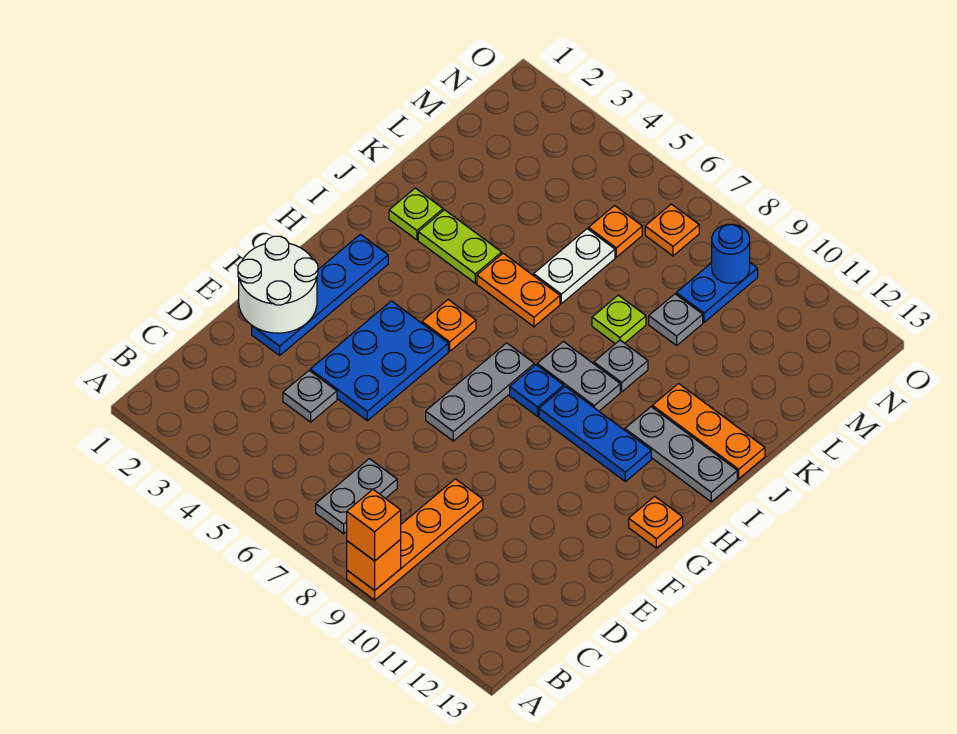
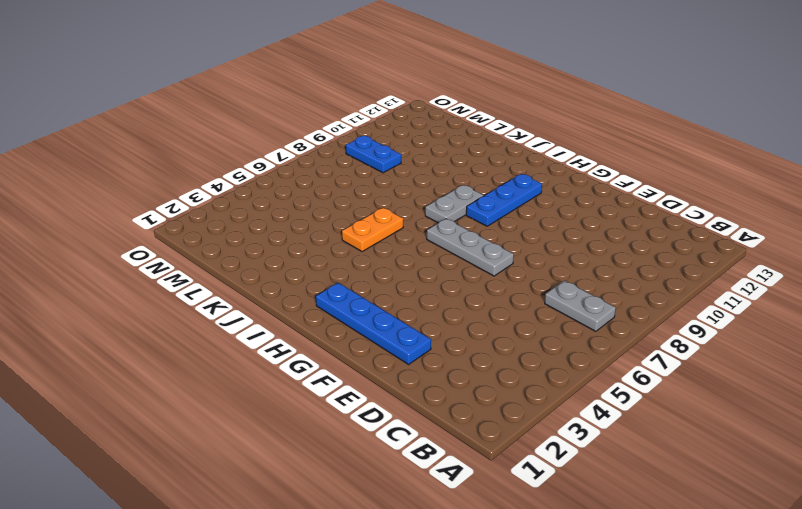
none -> orange 1x4 plate [347,479,483,600]
none -> grey 1x1 plate [283,371,337,422]
none -> blue 2x3 plate [310,301,448,421]

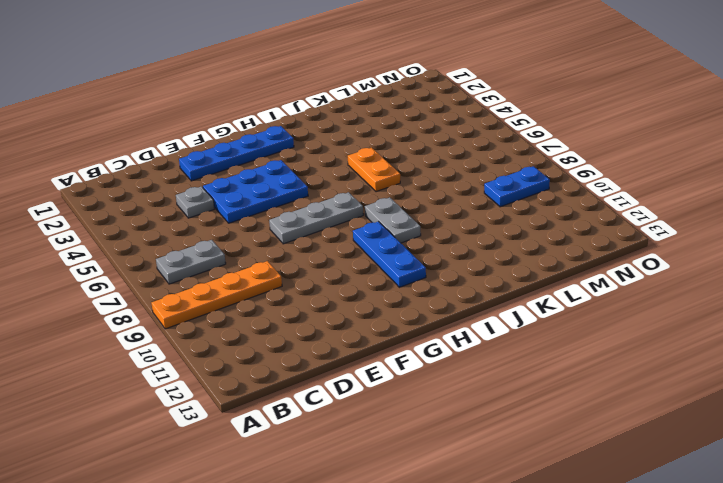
none -> orange 1x1 plate [629,496,683,548]
none -> orange 1x1 plate [422,300,476,351]
none -> blue 1x1 plate [510,365,564,416]

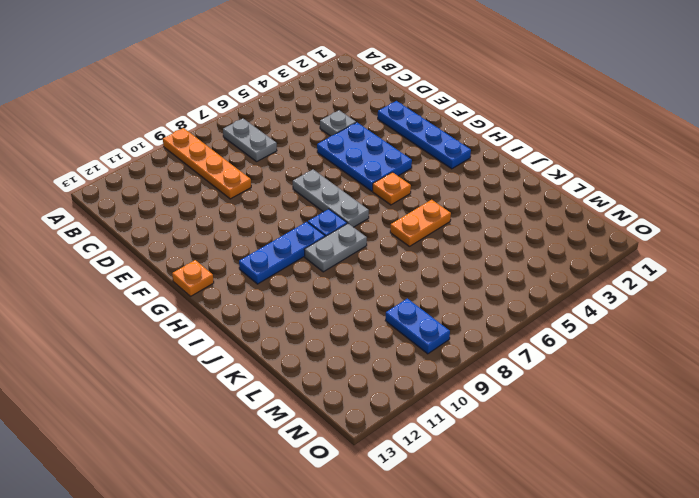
none -> grey 1x3 plate [625,407,737,502]
none -> lime 1x1 plate [389,188,443,240]
none -> lime 1x2 plate [418,210,502,283]

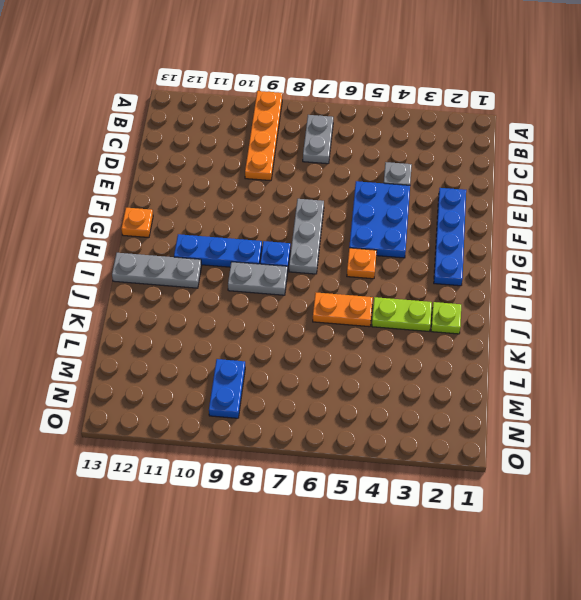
none -> grey 1x1 plate [594,340,648,392]
none -> orange 1x3 plate [652,384,765,479]
none -> white 1x2 plate [534,229,615,304]

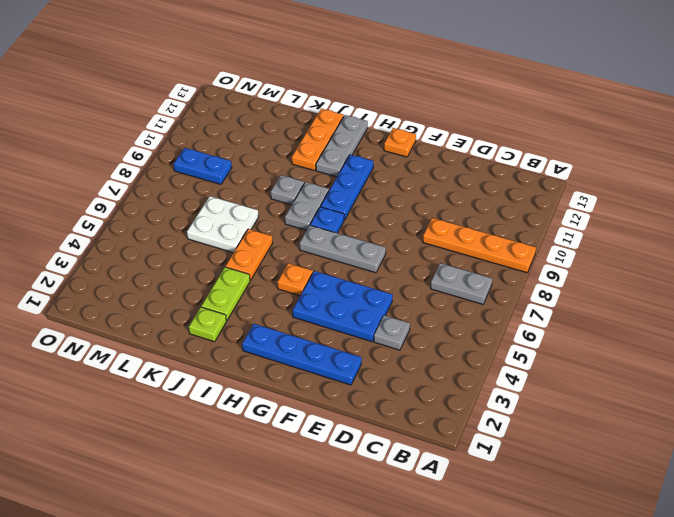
white 2x2 plate [187,196,258,253] -> white 1x2 plate [534,229,615,304]
none -> lime 1x1 plate [592,295,646,344]
none -> grey 1x1 plate [649,294,703,345]
none -> orange 1x1 plate [588,206,642,257]

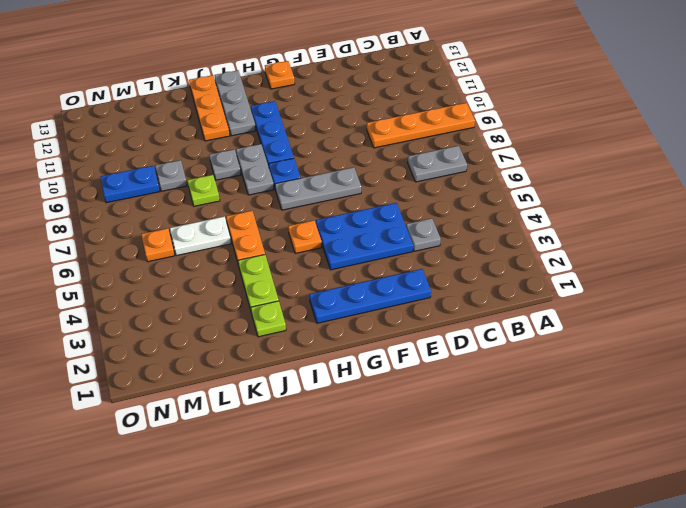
none -> orange 1x1 plate [645,204,699,256]
none -> orange 1x1 brick [347,540,401,590]
none -> white 2x2 round brick [238,236,318,333]

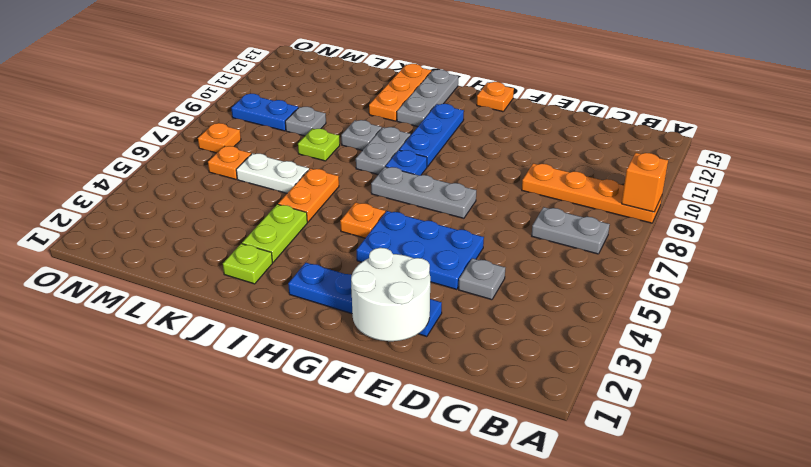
none -> blue 1x1 round brick [712,224,750,283]
none -> orange 1x1 brick [347,490,401,561]

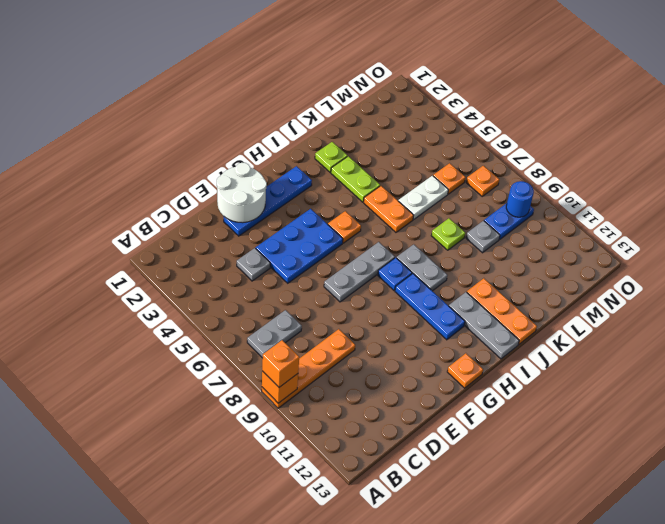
none -> grey 1x1 plate [594,340,648,392]

